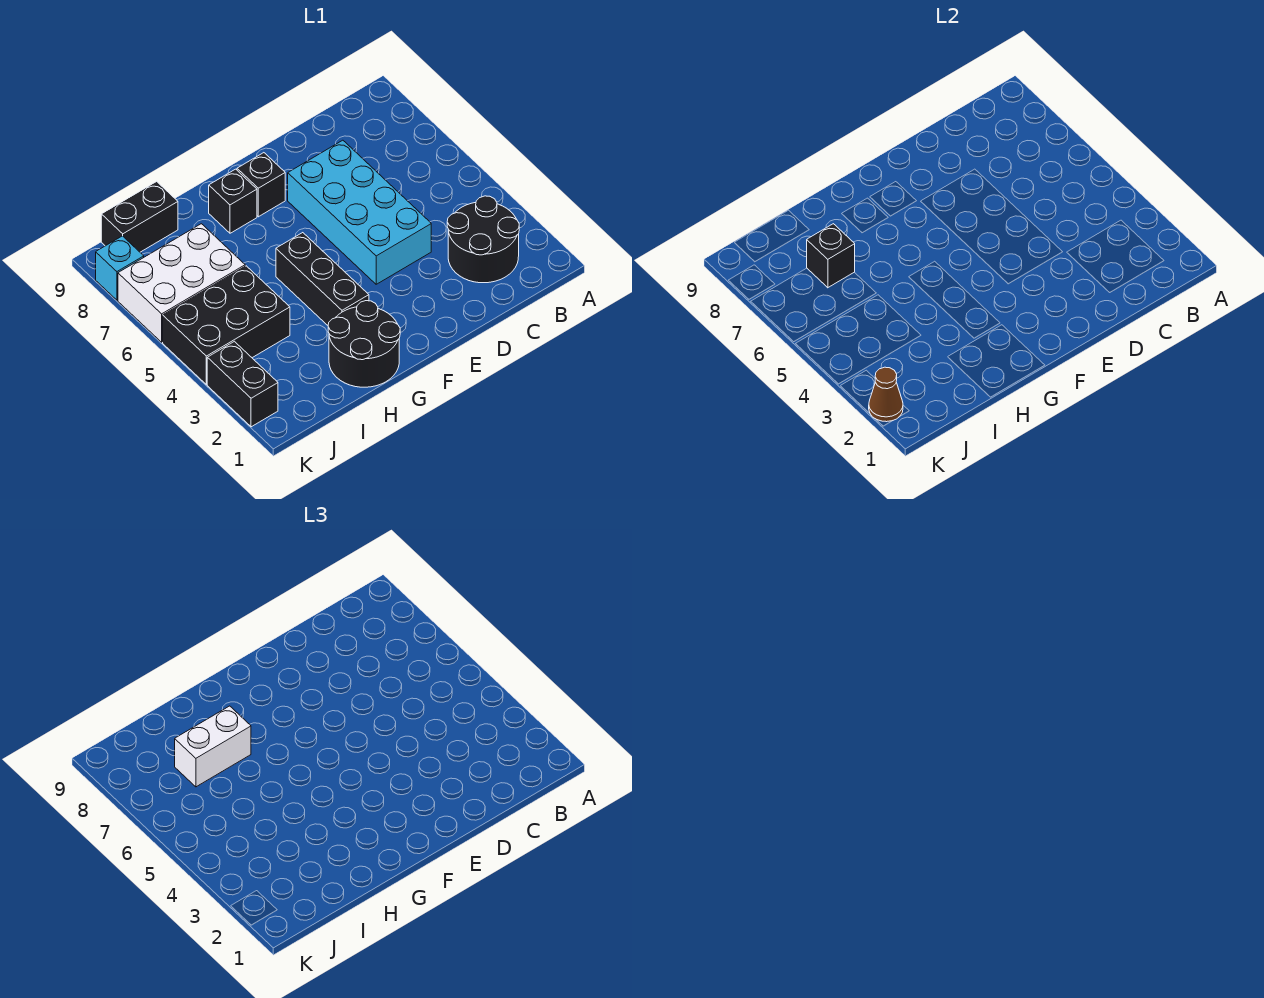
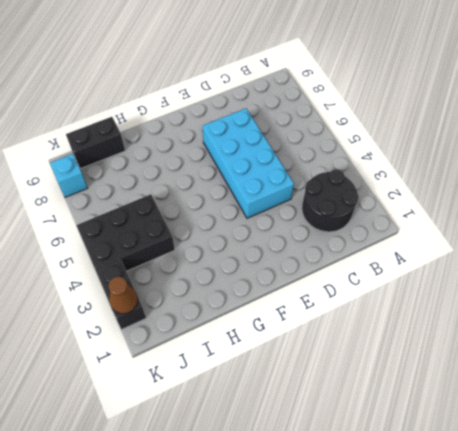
none -> black 1x1 brick [237,153,285,217]
none -> black 2x2 round brick [328,301,400,387]
none -> black 1x3 brick [276,233,369,325]

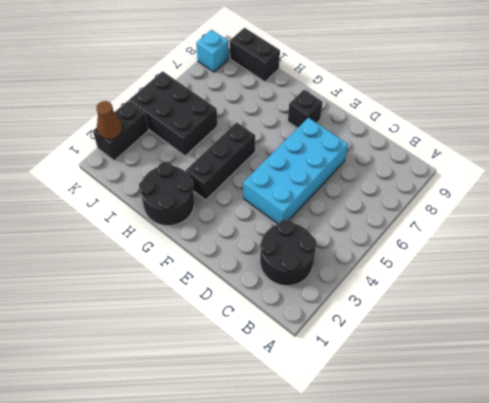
none -> black 1x1 brick [209,169,257,233]
none -> white 2x3 brick [118,224,245,342]
none -> black 1x1 brick [807,224,855,288]

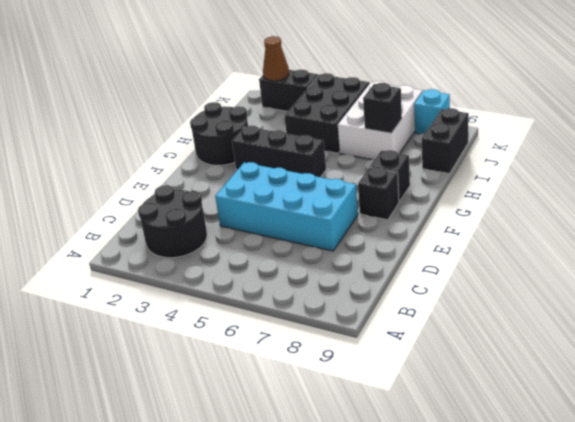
none -> white 1x2 brick [175,706,251,787]

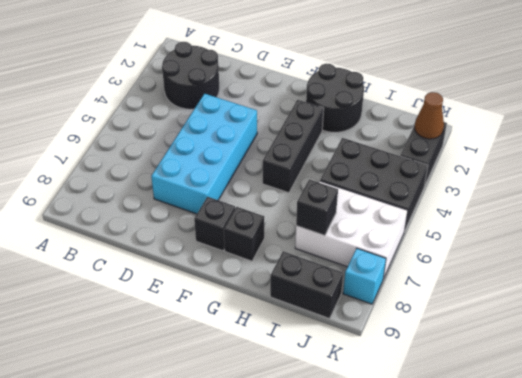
none -> white 1x2 brick [175,706,251,787]

